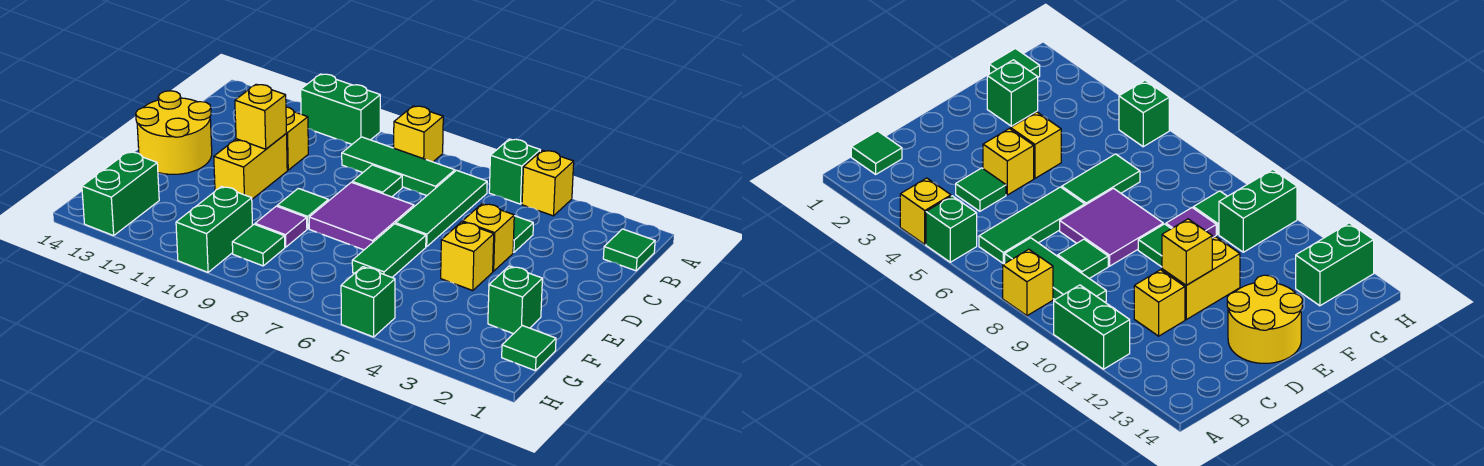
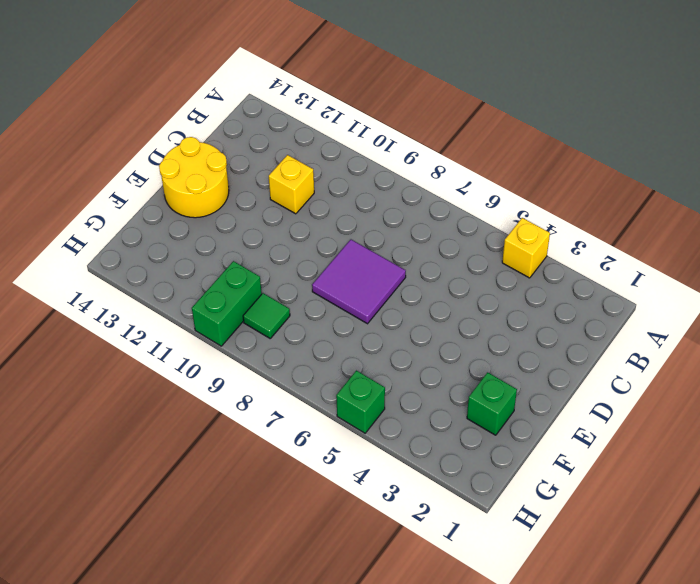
none -> green 1x1 brick [489,139,540,204]
none -> yellow 1x1 brick [394,106,443,162]
none -> green 1x2 brick [301,74,380,144]

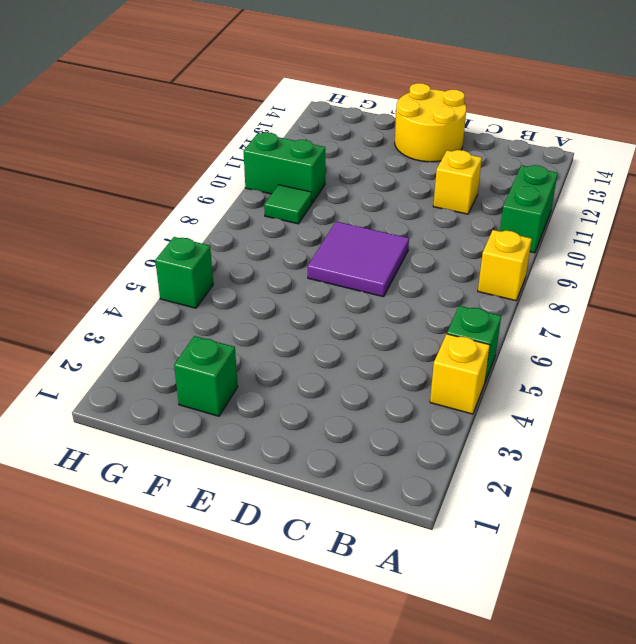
none -> green 1x1 tile [603,229,655,271]
none -> green 1x3 tile [396,170,487,247]
none -> green 1x3 tile [342,137,455,196]

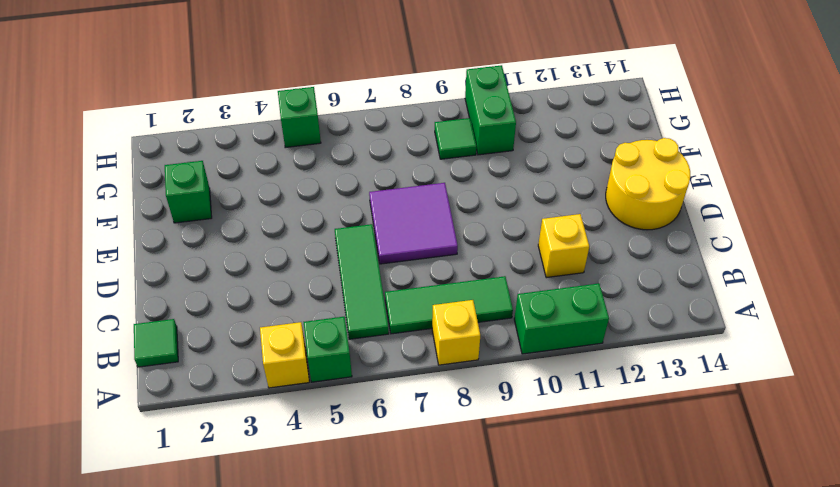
none -> green 1x1 tile [513,216,533,252]
none -> green 1x1 tile [352,165,402,197]
none -> yellow 1x1 brick [462,204,514,271]

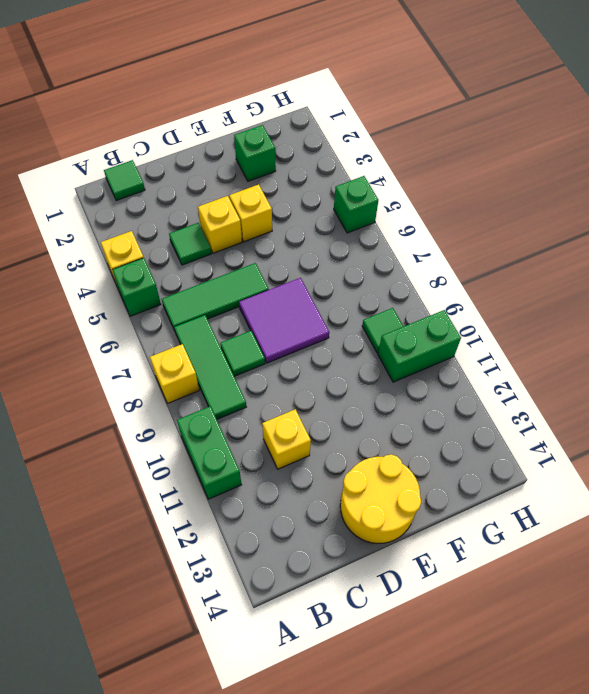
none -> yellow 1x2 brick [214,134,287,199]
none -> green 1x2 tile [352,224,426,277]
none -> green 1x1 tile [277,188,328,229]

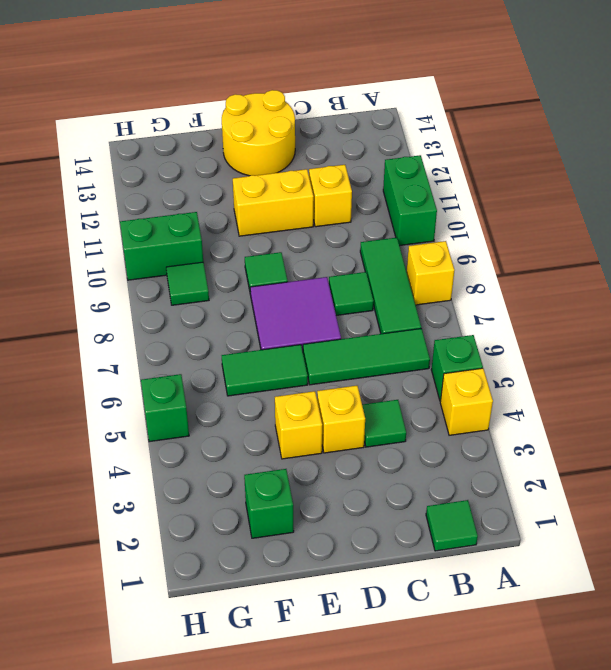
none -> purple 1x1 tile [255,206,307,247]
none -> green 1x1 tile [502,325,556,371]
none -> green 1x2 brick [82,152,159,236]

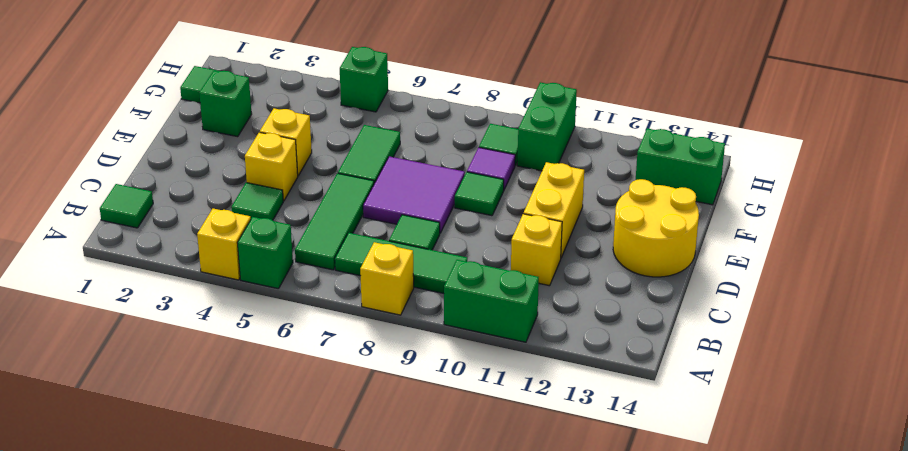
green 1x2 brick [636,128,725,205] -> green 1x2 brick turned to [82,152,159,236]
none -> yellow 1x1 brick [235,84,286,149]

